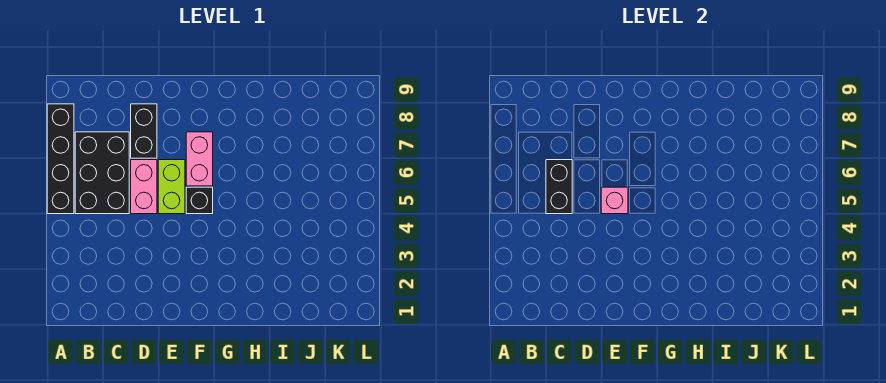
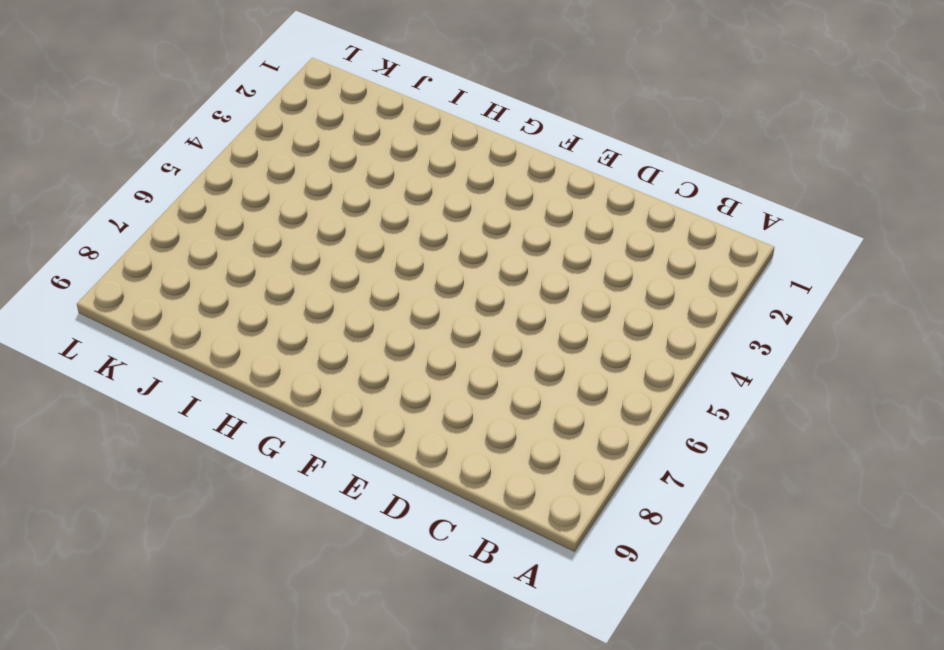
none -> black 1x4 brick [47,104,74,214]
none -> black 2x3 brick [75,132,129,214]

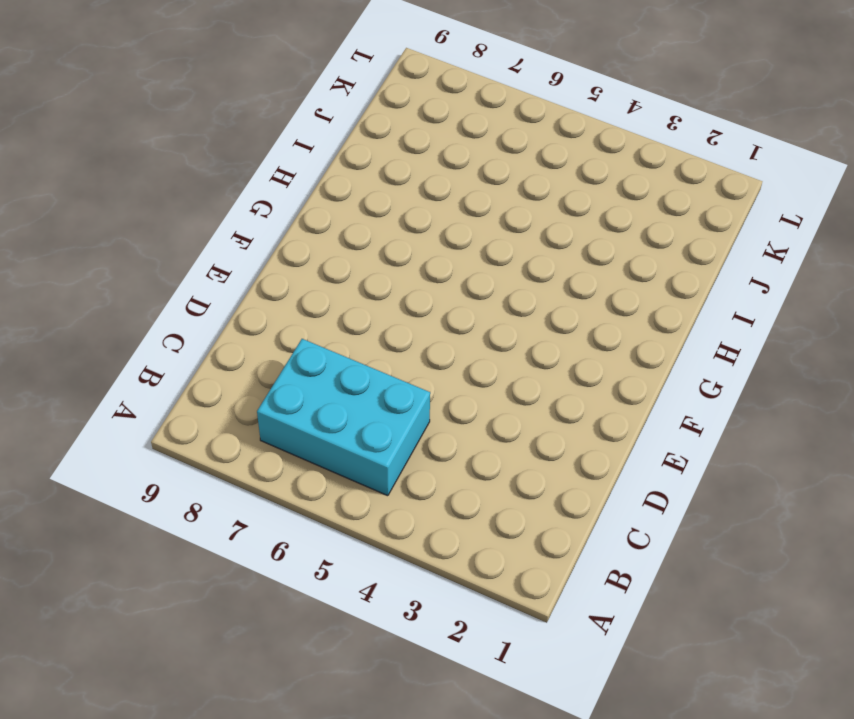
cyan 2x3 brick [257,339,430,496] -> black 2x3 brick [75,132,129,214]
none -> black 1x4 brick [47,104,74,214]
none -> pink 1x2 brick [131,160,157,214]

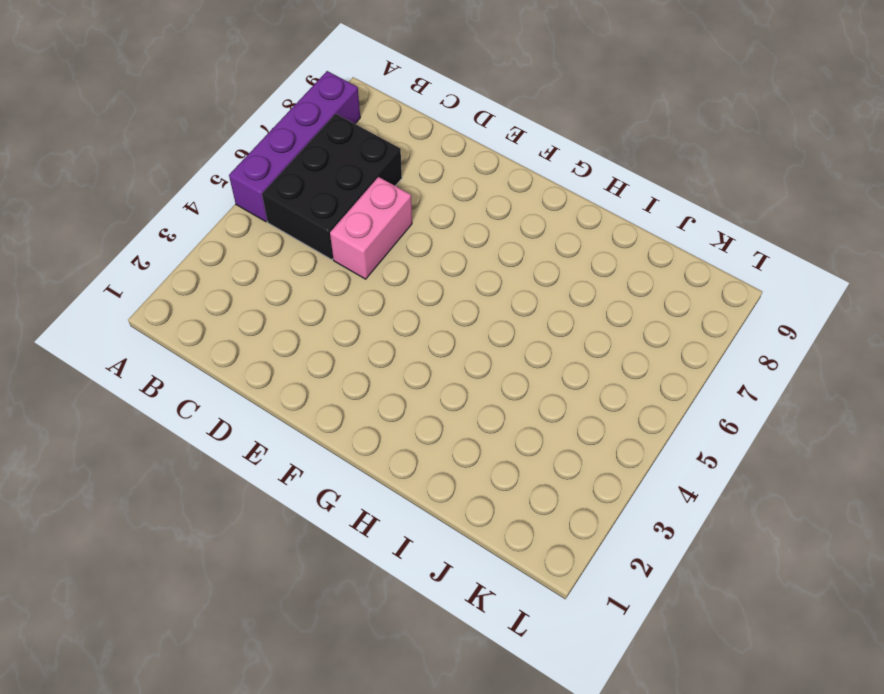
purple 1x4 brick [229,71,360,222] -> black 1x4 brick [47,104,74,214]
none -> black 1x2 brick [131,104,157,158]
none -> lime 1x2 brick [158,160,185,214]

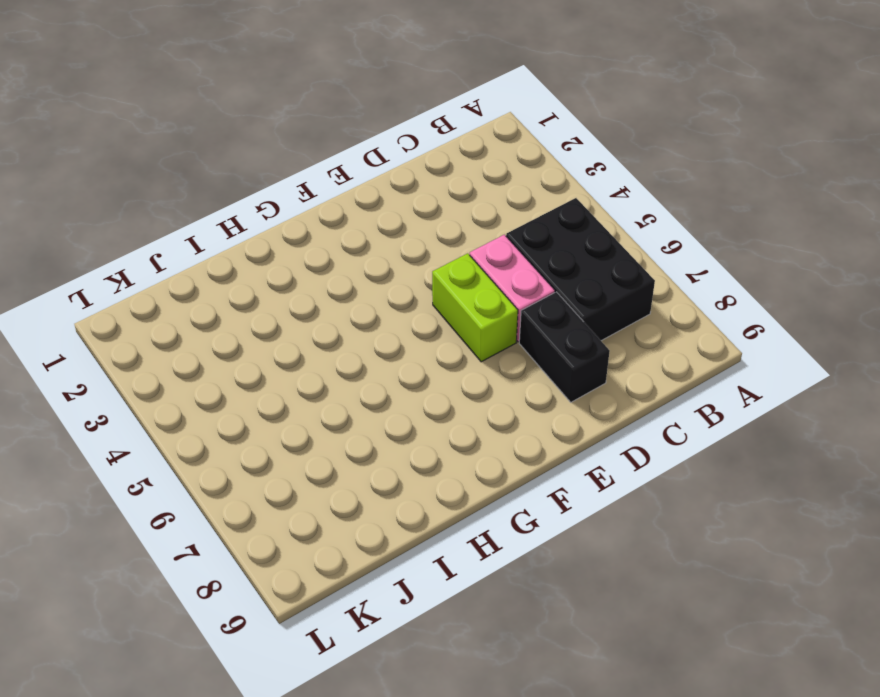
none -> black 1x4 brick [47,104,74,214]
none -> black 1x1 brick [186,187,213,214]

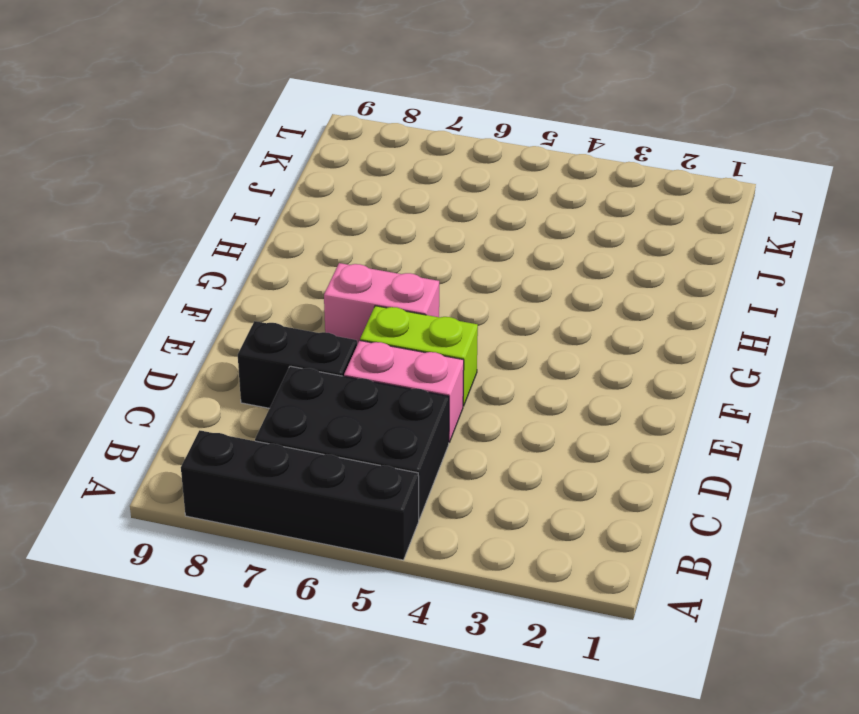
none -> black 1x1 brick [186,187,213,214]
none -> black 1x2 brick [546,160,572,214]

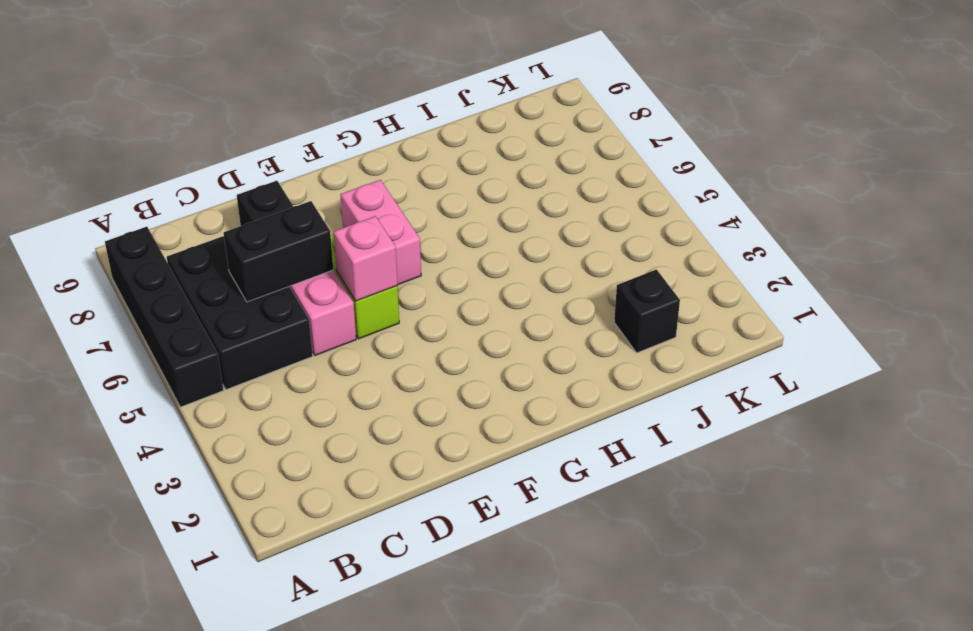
black 1x2 brick [224,201,333,302] -> black 1x2 brick turned to [546,160,572,214]
black 1x1 brick [614,270,680,353] -> black 1x1 brick moved to [186,187,213,214]

